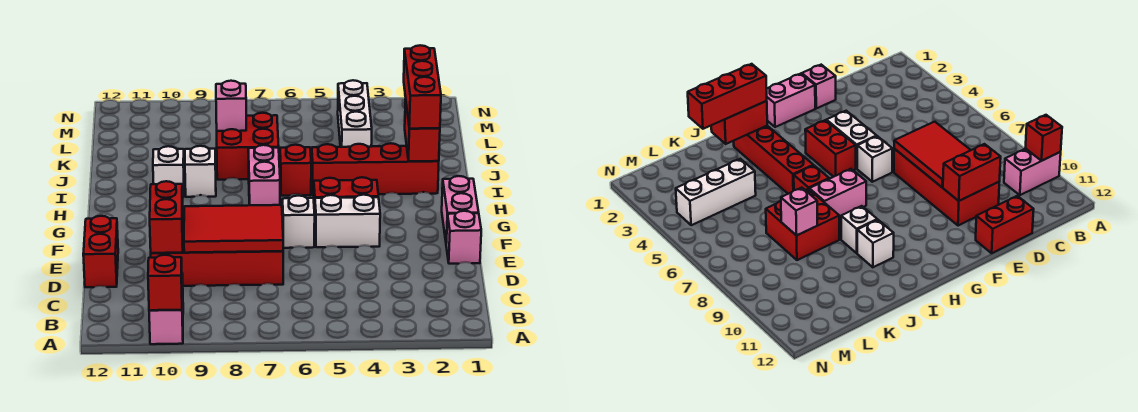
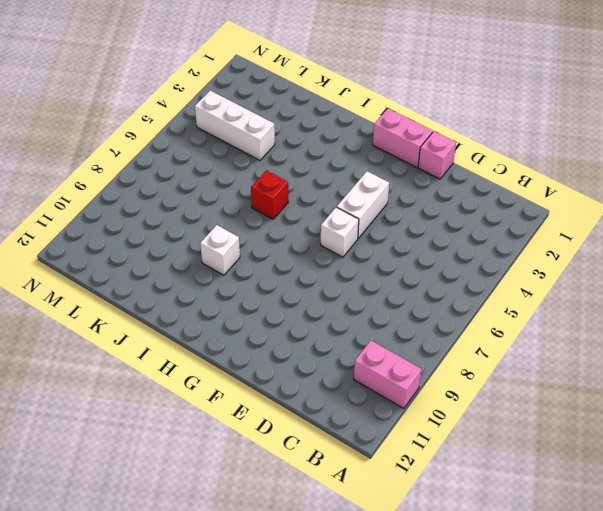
none -> red 2x4 brick [151,217,283,286]
none -> red 1x2 brick [83,216,118,287]
none -> red 1x2 brick [314,177,378,226]

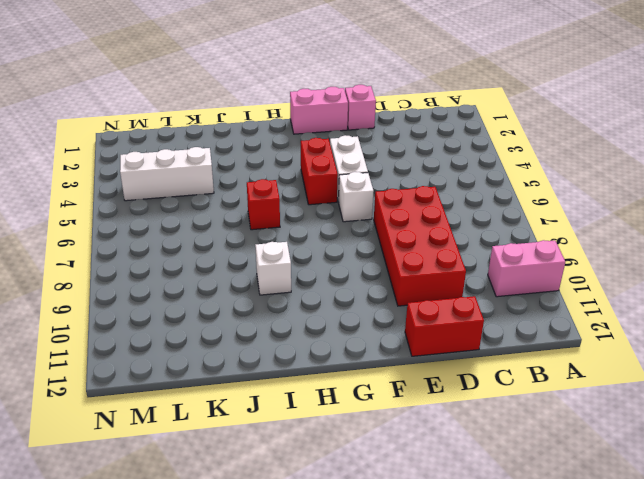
none -> pink 1x2 brick [248,145,280,205]
none -> red 1x4 brick [312,143,439,195]
none -> white 1x1 brick [153,146,184,197]

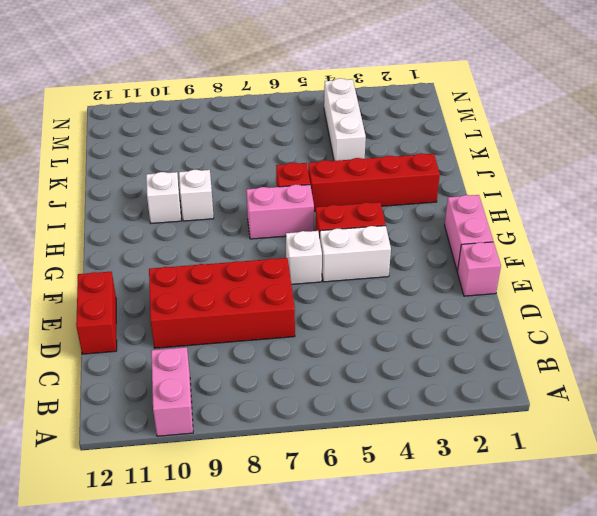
pink 1x2 brick [246,184,314,239] -> pink 1x2 brick turned to [248,145,280,205]
none -> red 2x2 brick [217,113,279,180]
none -> red 1x1 brick [148,255,182,310]
none -> red 2x3 tile [184,205,283,253]

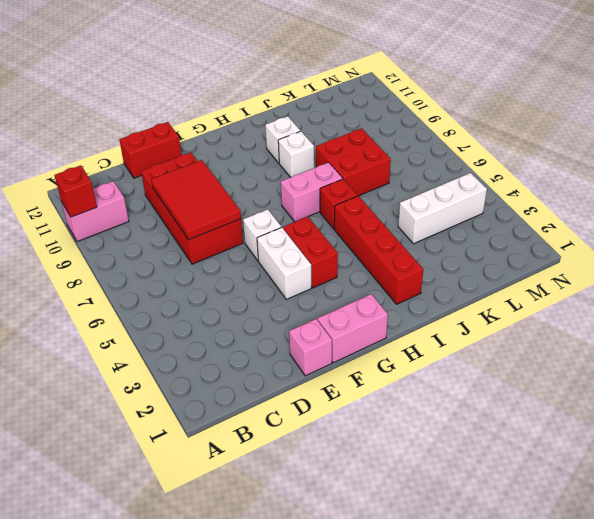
none -> red 1x2 brick [150,181,183,253]
none -> red 1x2 brick [405,99,440,161]
none -> pink 1x1 brick [216,81,246,131]

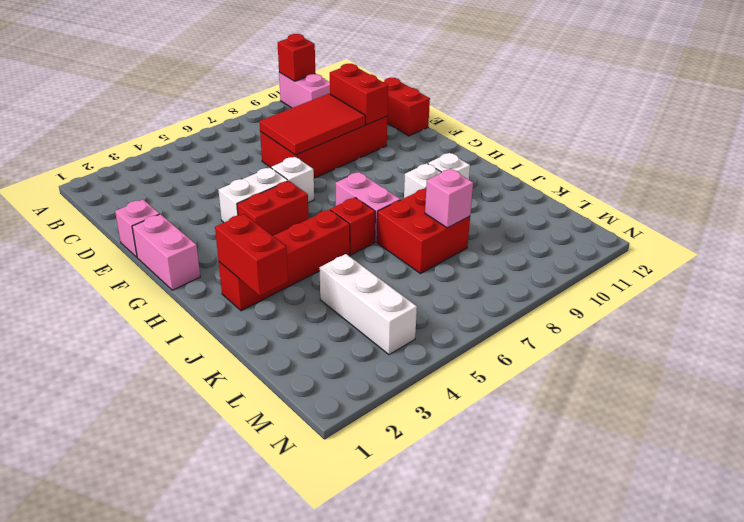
none -> red 1x3 brick [404,45,441,129]

